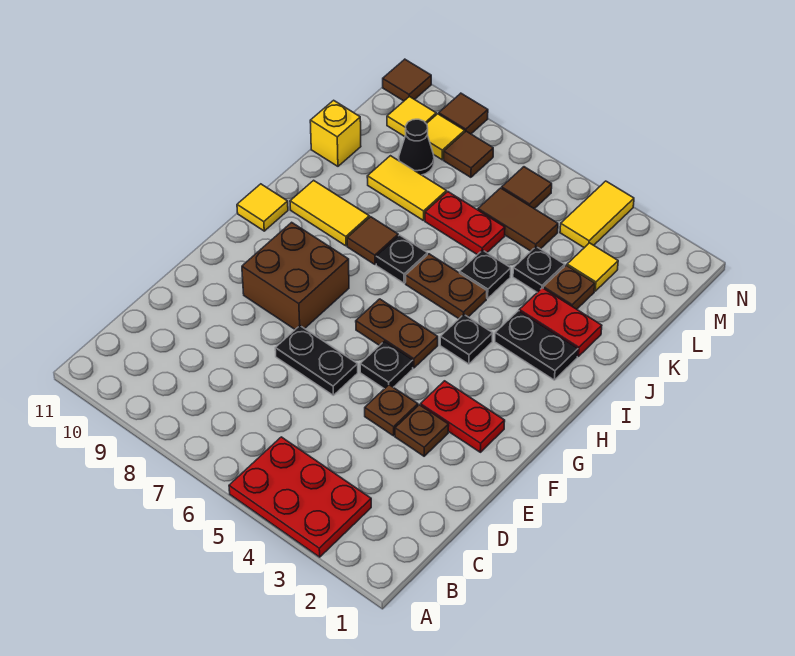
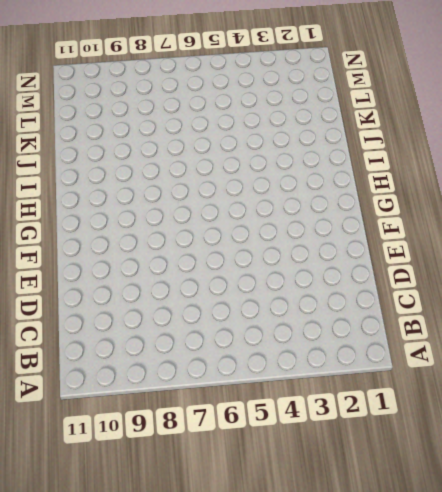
none -> red 2x3 plate [229,437,371,557]
none -> brown 1x1 plate [395,405,449,456]
none -> brown 1x1 plate [365,385,418,436]
none -> black 1x2 plate [275,326,358,395]

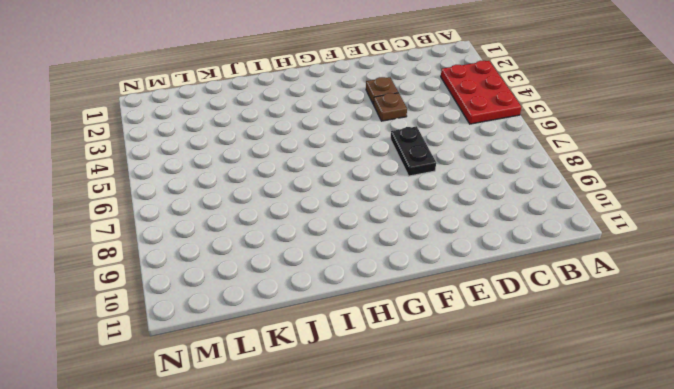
none -> red 1x2 plate [421,381,505,452]
none -> black 1x1 plate [360,341,413,389]
none -> brown 2x2 brick [242,222,349,329]
none -> brown 1x2 plate [356,299,438,368]

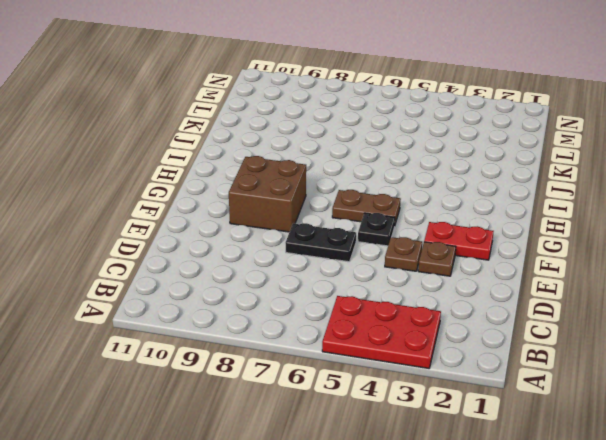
none -> black 1x1 plate [440,315,493,364]
none -> yellow 1x1 tile [237,184,288,231]
none -> black 1x2 plate [495,311,578,380]
none -> brown 1x2 plate [406,254,487,319]

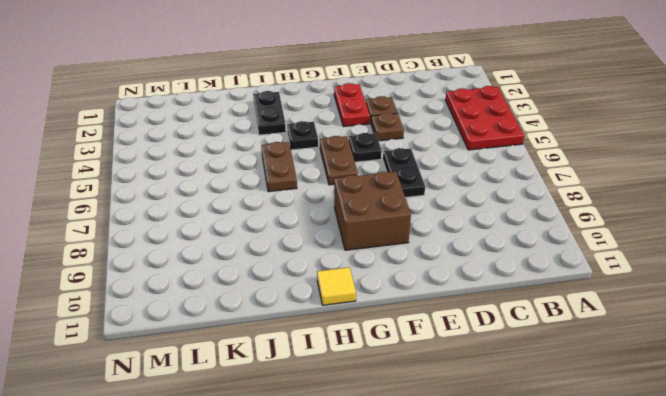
none -> black 1x1 plate [376,235,427,283]
none -> brown 1x1 tile [347,217,398,264]
none -> yellow 1x2 tile [290,180,369,246]
none -> red 1x2 plate [519,288,602,356]

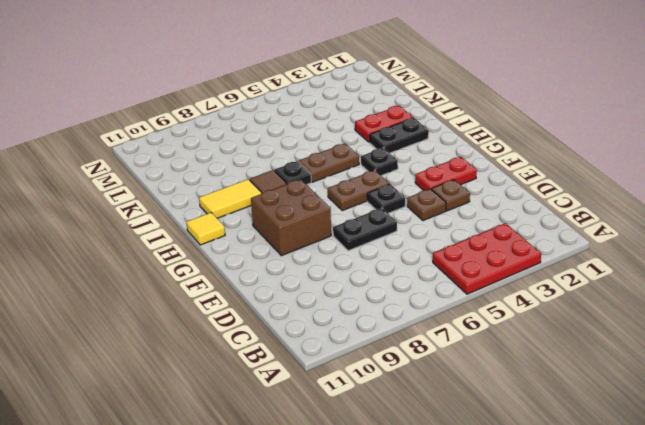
none -> black 1x1 plate [460,250,511,299]
none -> brown 1x1 plate [543,265,595,309]
none -> black 1x1 plate [513,247,565,292]
none -> red 1x2 plate [425,192,505,255]

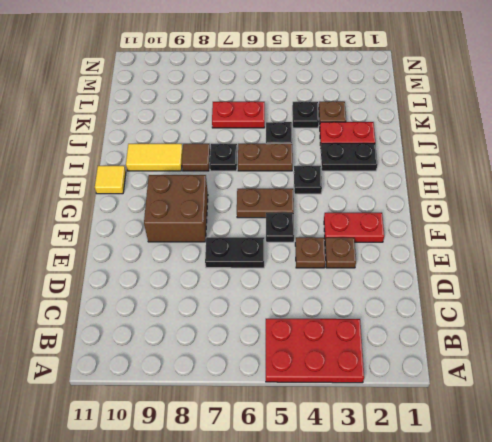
none -> yellow 1x2 tile [367,156,446,221]
none -> yellow 1x1 brick [310,100,361,166]
none -> yellow 1x1 tile [567,243,618,291]
none -> brown 1x2 tile [478,188,558,251]

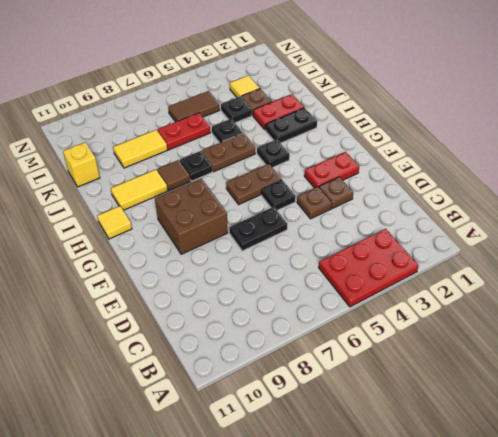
none -> black 1x1 cone [399,119,434,175]
none -> yellow 1x2 tile [560,181,634,248]
none -> brown 1x1 tile [502,167,552,209]
none -> brown 1x1 tile [444,131,493,177]

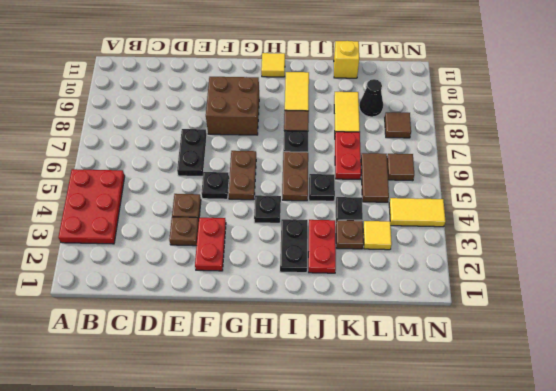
none -> yellow 1x1 tile [427,114,465,160]
none -> yellow 1x1 tile [387,96,436,137]
none -> brown 1x1 tile [439,93,488,134]
none -> brown 1x1 tile [383,59,431,101]

